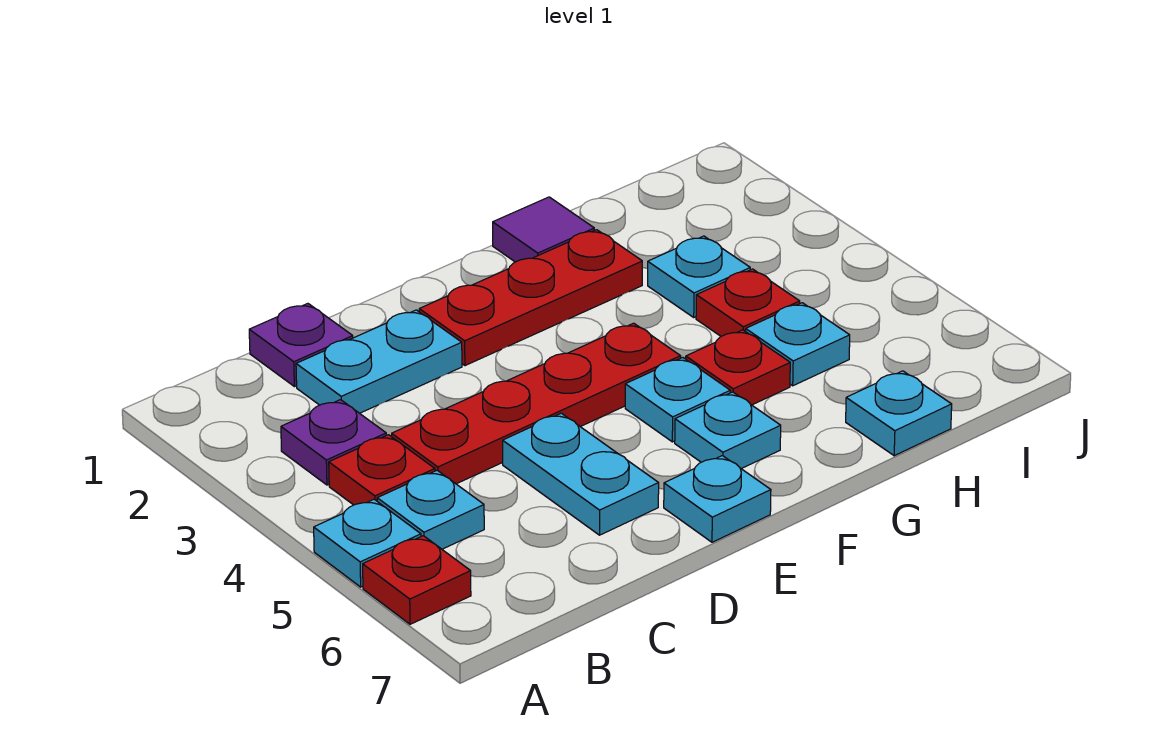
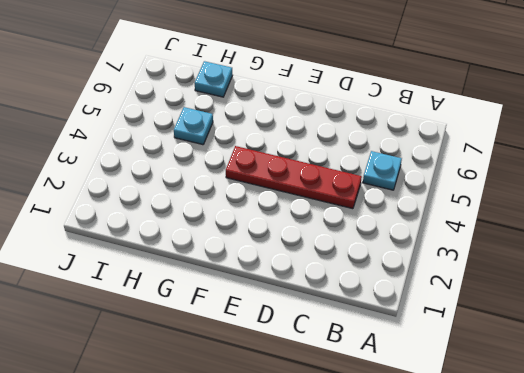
none -> cyan 1x1 plate [314,499,421,587]
none -> red 1x1 plate [363,536,471,624]
none -> purple 1x1 plate [281,400,386,485]

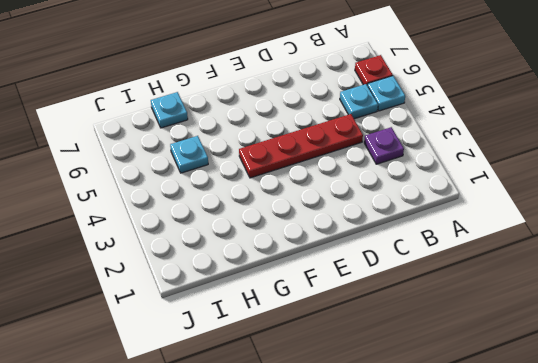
none -> red 1x1 plate [329,435,435,505]
none -> purple 1x1 plate [249,304,353,387]
none -> cyan 1x2 plate [296,310,462,413]

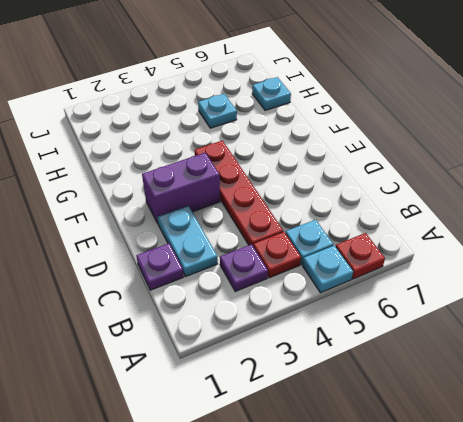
purple 1x2 brick [142,152,220,223] -> red 1x3 plate [419,230,642,366]
none -> cyan 1x2 plate [503,413,659,535]
none -> cyan 1x1 plate [664,456,771,542]
none -> cyan 1x1 plate [625,358,730,442]

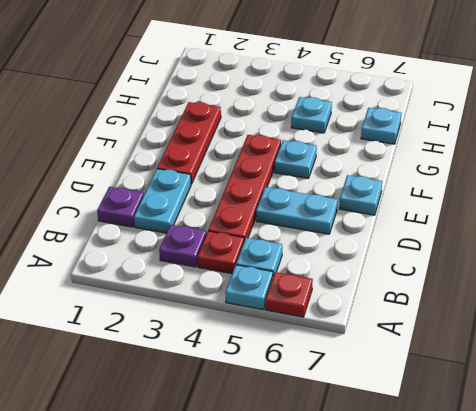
none -> cyan 1x1 plate [675,392,781,469]
none -> purple 1x1 tile [493,197,594,262]
none -> red 1x1 plate [686,330,790,405]

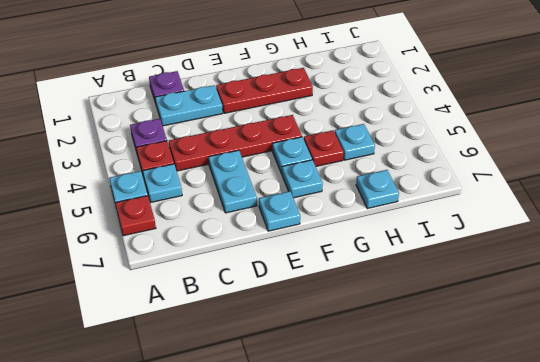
none -> purple 1x1 tile [493,197,594,262]
none -> cyan 1x1 plate [648,236,750,317]
none -> red 1x1 plate [696,269,800,336]

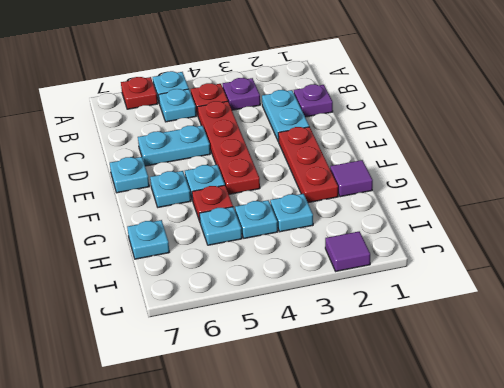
cyan 1x1 plate [235,200,278,238] -> red 1x1 plate [696,269,800,336]
purple 1x1 tile [325,231,370,271] -> none

